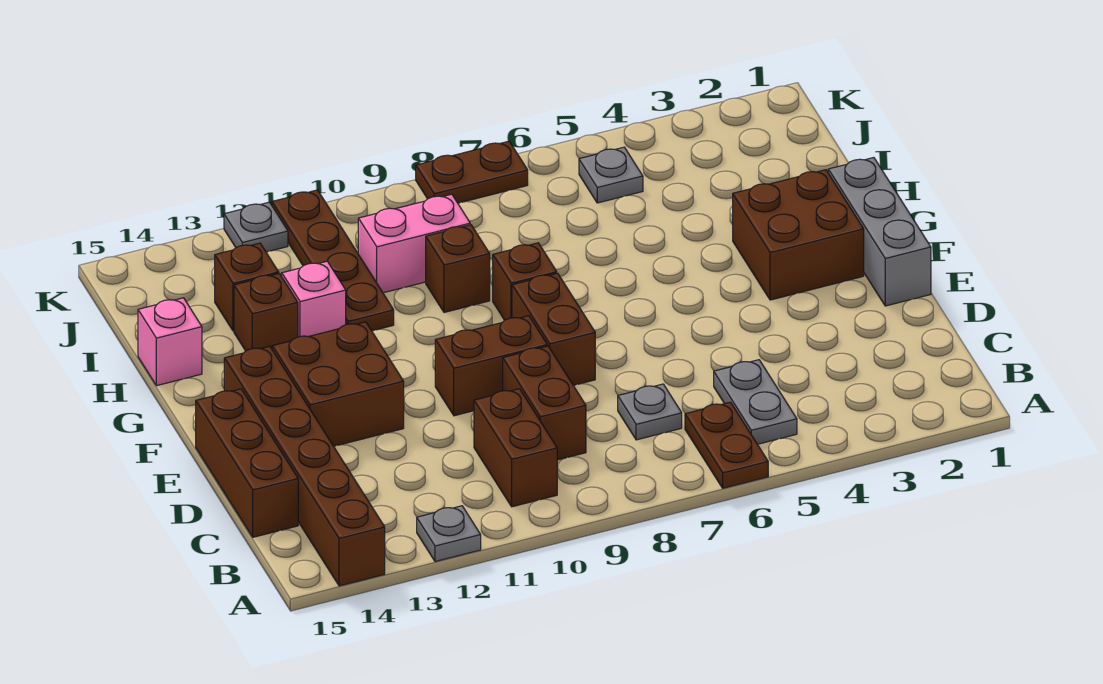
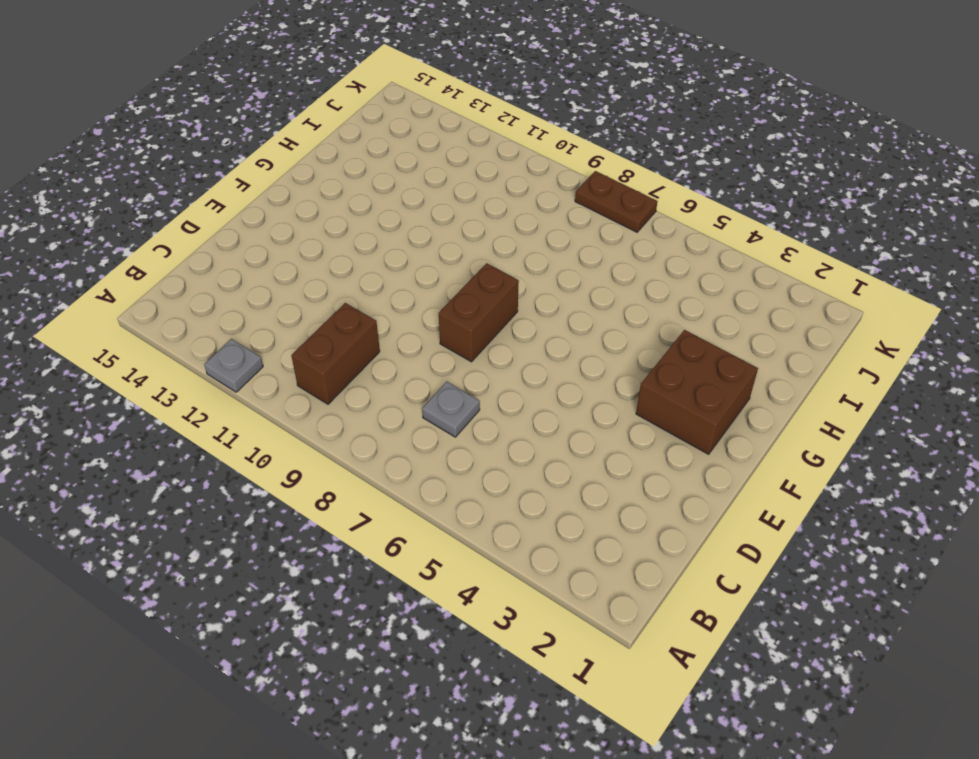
none -> brown 1x2 plate [685,402,768,488]
none -> brown 1x6 brick [224,346,385,586]
none -> grey 1x2 plate [714,360,797,444]

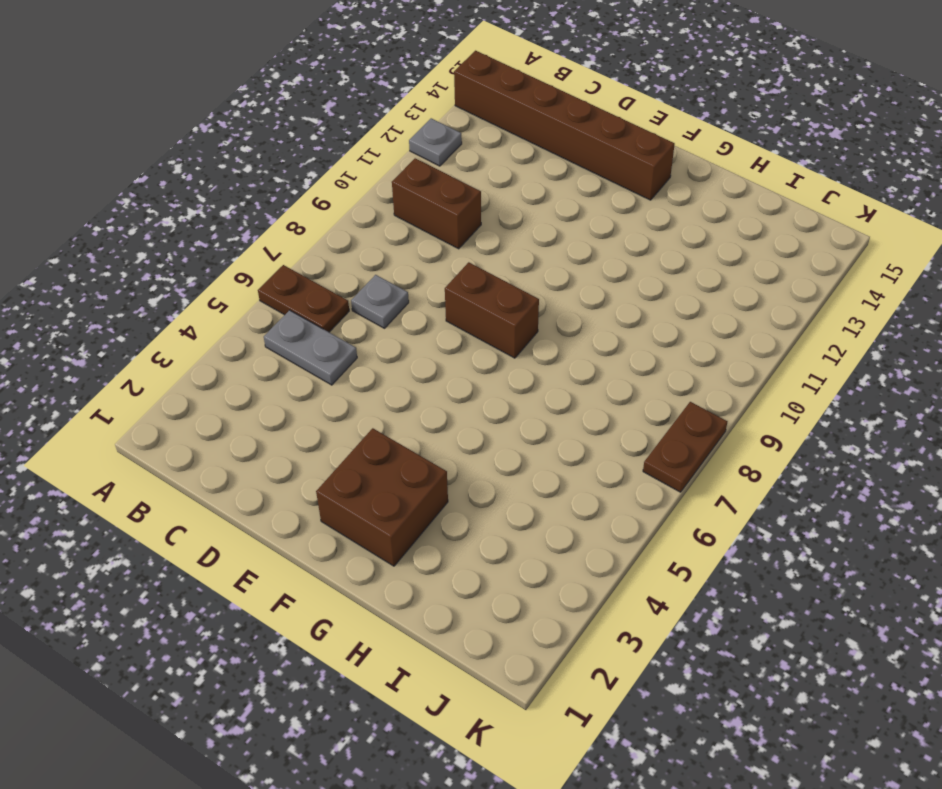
none -> brown 1x2 brick [503,346,586,460]
none -> brown 1x3 brick [196,389,298,537]
none -> grey 1x3 brick [828,158,931,306]

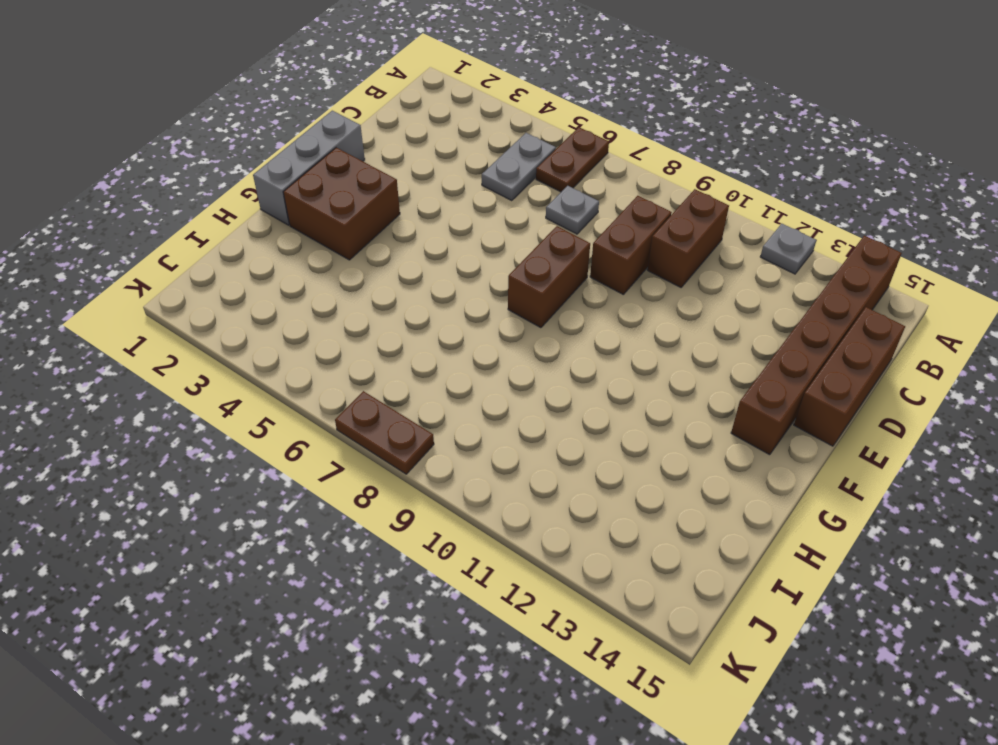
none -> brown 1x2 brick [435,316,547,416]
none -> brown 2x2 brick [272,322,404,446]
none -> brown 1x1 brick [493,243,557,320]

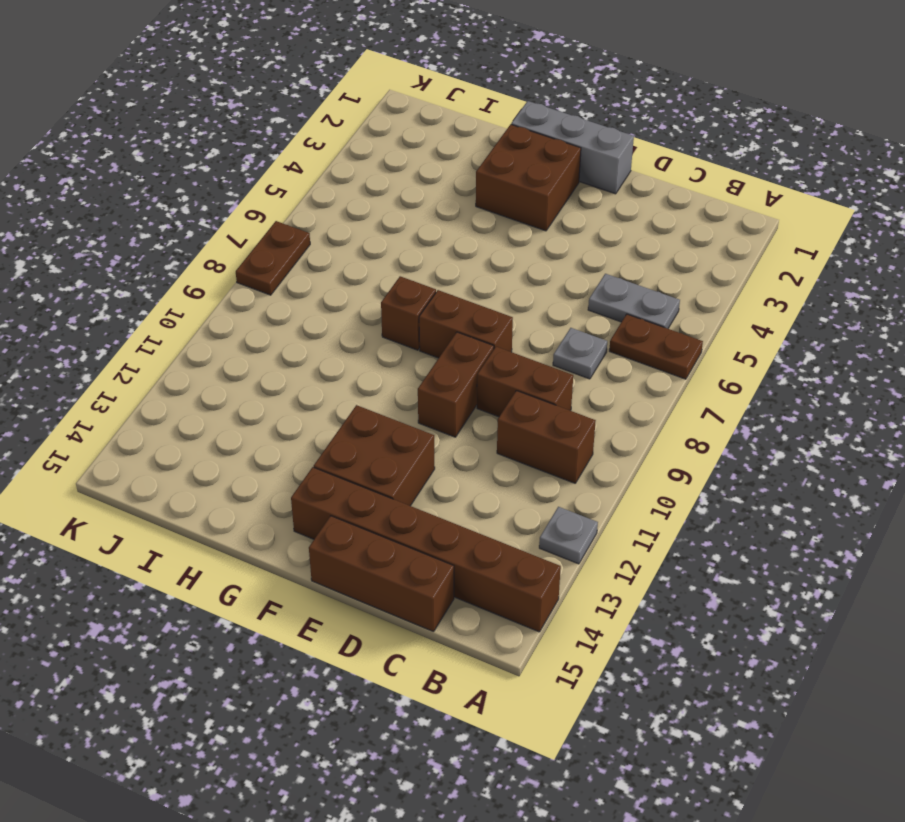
none -> brown 1x1 brick [426,225,490,312]
none -> brown 1x4 plate [272,190,394,331]
none -> pink 1x1 brick [282,261,346,337]

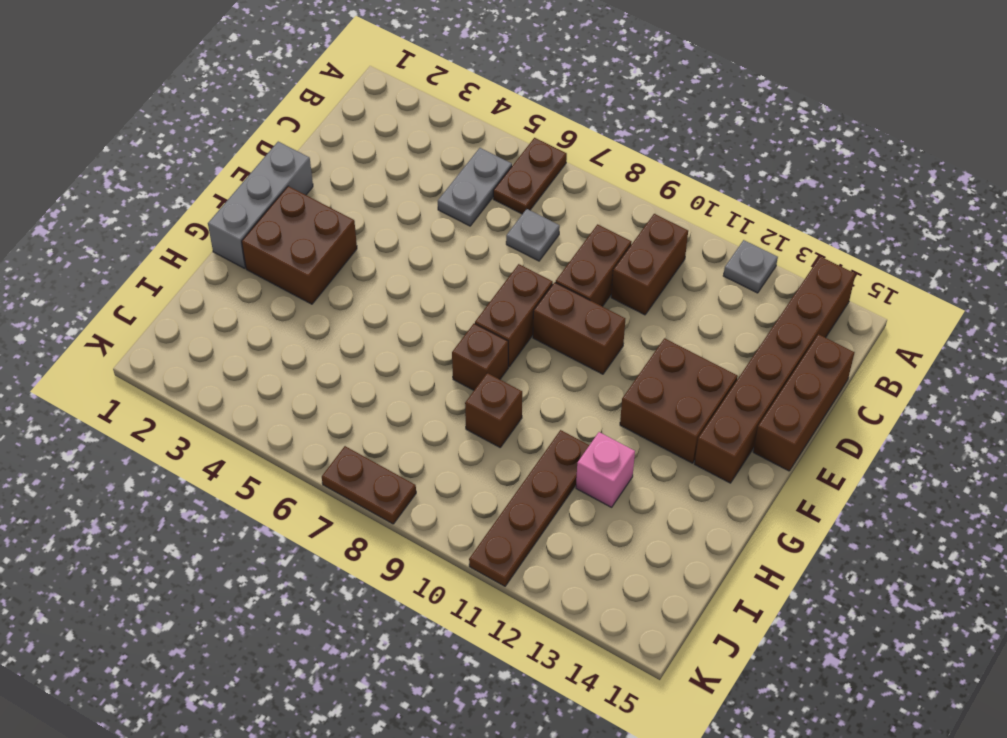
none -> brown 1x1 brick [234,274,298,351]
none -> pink 1x1 brick [138,298,202,386]
none -> pink 1x2 brick [358,194,470,293]

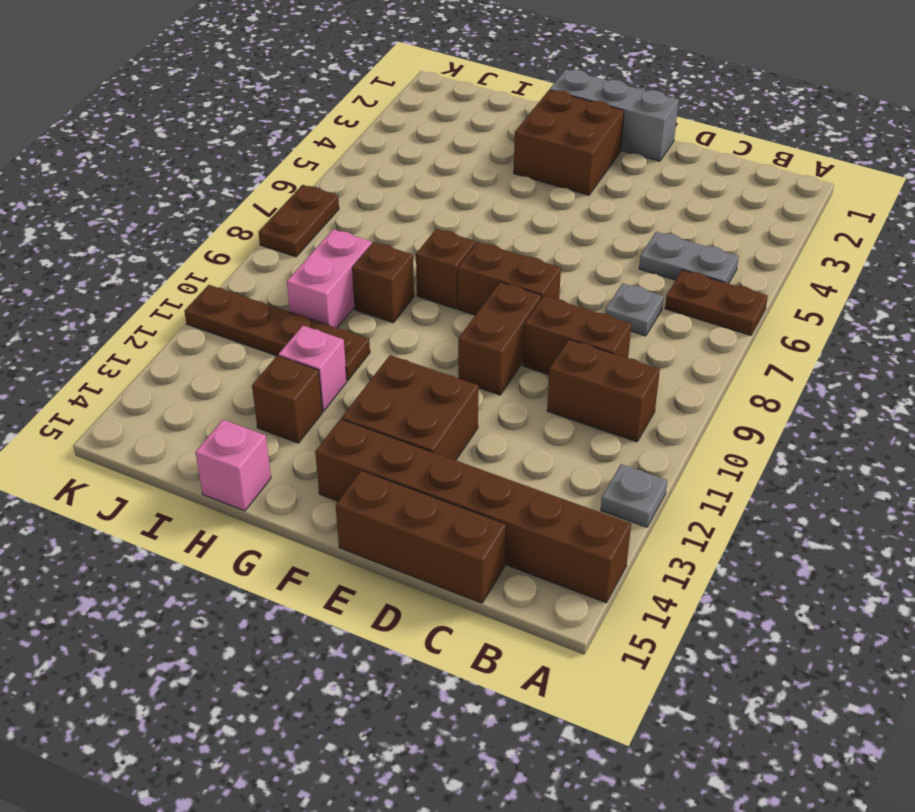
none -> brown 1x1 brick [215,243,279,331]
none -> grey 1x1 plate [579,147,643,203]
none -> grey 1x1 plate [224,202,288,252]

